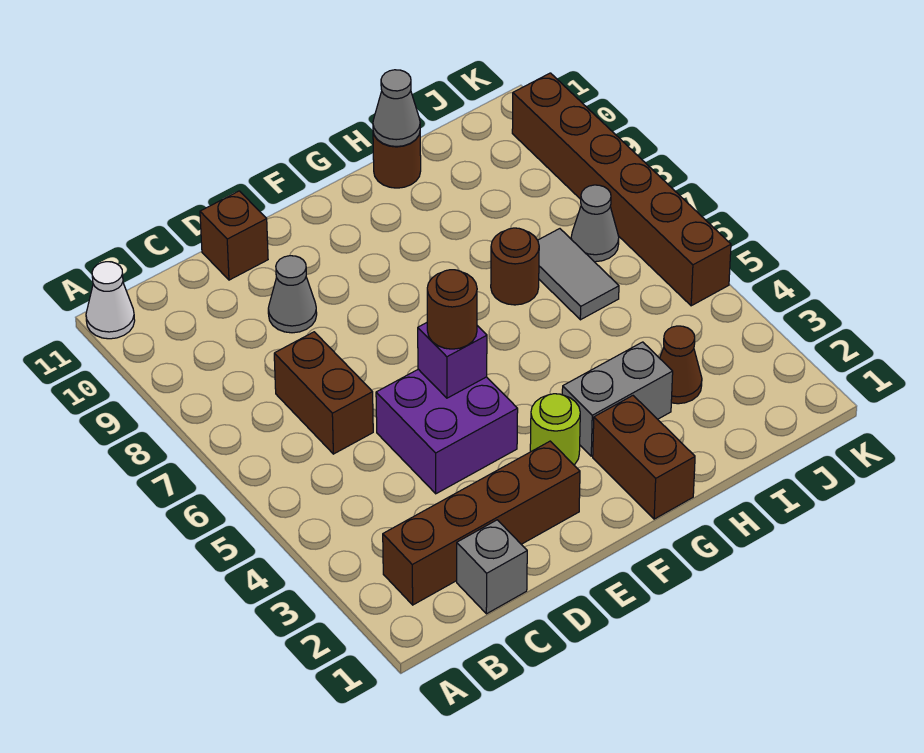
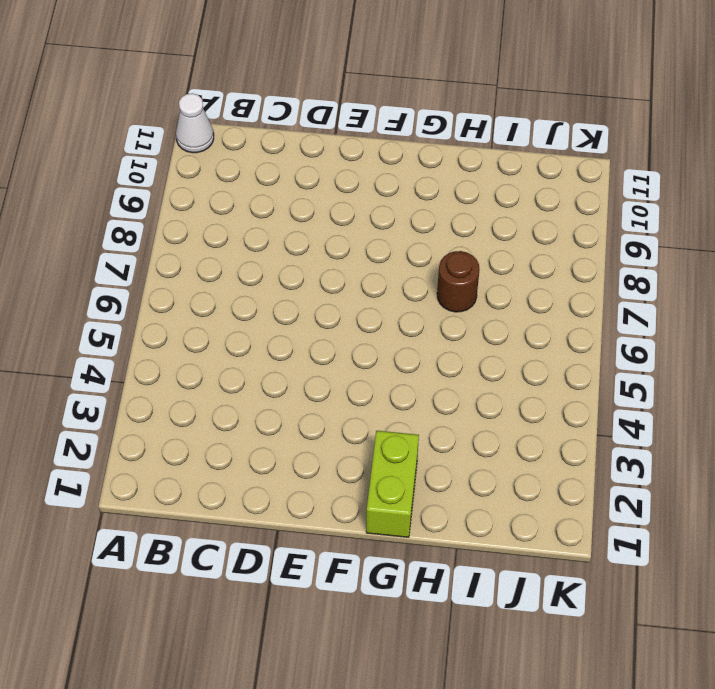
lime 1x2 brick [366,431,419,537] -> brown 1x2 brick [593,396,695,519]
none -> brown 1x4 brick [383,441,580,605]
none -> grey 1x1 brick [457,520,527,614]
none -> brown 1x2 brick [274,332,373,454]

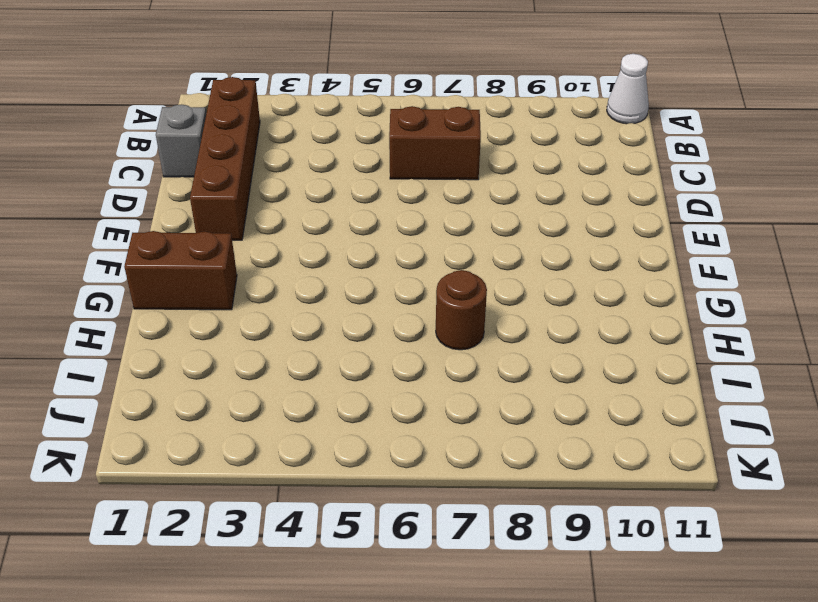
none -> purple 2x2 brick [376,369,518,494]
none -> grey 1x1 cone [268,256,317,333]
none -> brown 1x1 brick [200,191,268,280]

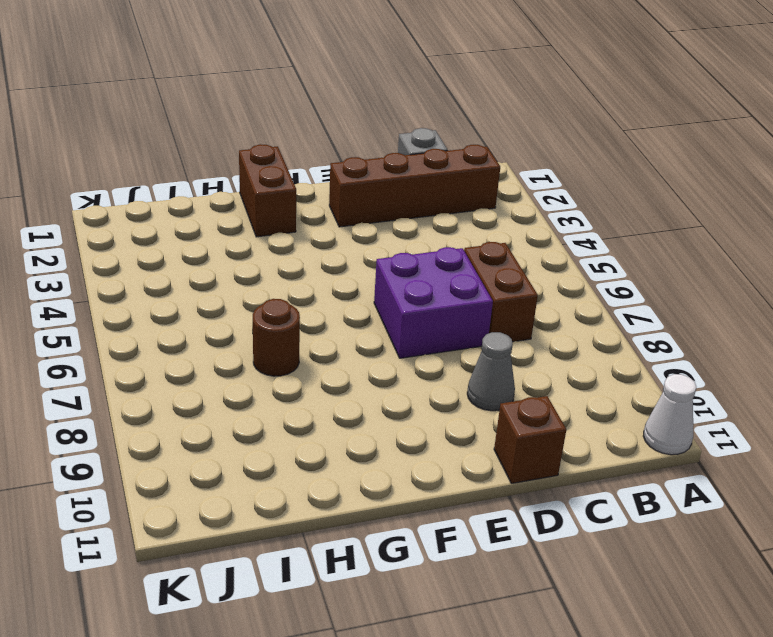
purple 2x2 brick [374,247,493,358] -> purple 2x2 brick moved to [376,369,518,494]
none -> lime 1x1 round brick [530,394,580,465]
none -> grey 1x2 brick [562,342,673,456]
none -> brown 1x1 round brick [373,132,421,188]

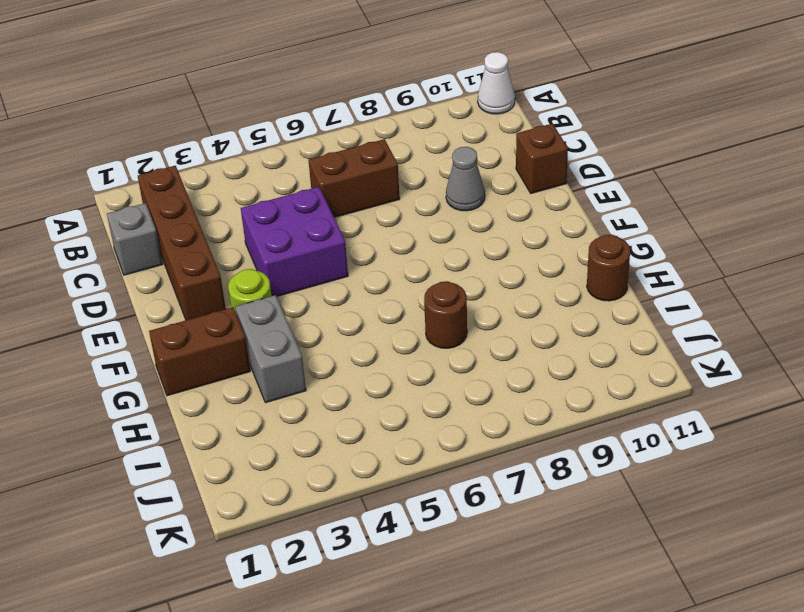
none -> brown 1x1 cone [660,326,702,404]
none -> grey 1x2 tile [538,229,619,320]
none -> grey 1x1 cone [571,185,619,262]

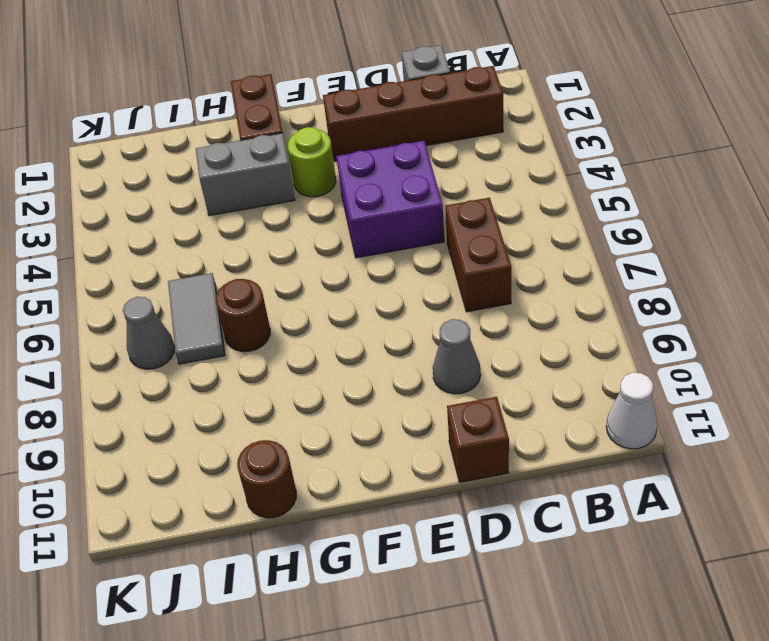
none -> brown 1x1 cone [660,326,702,404]
none -> brown 1x6 brick [512,73,731,306]
none -> purple 1x1 brick [418,323,487,398]

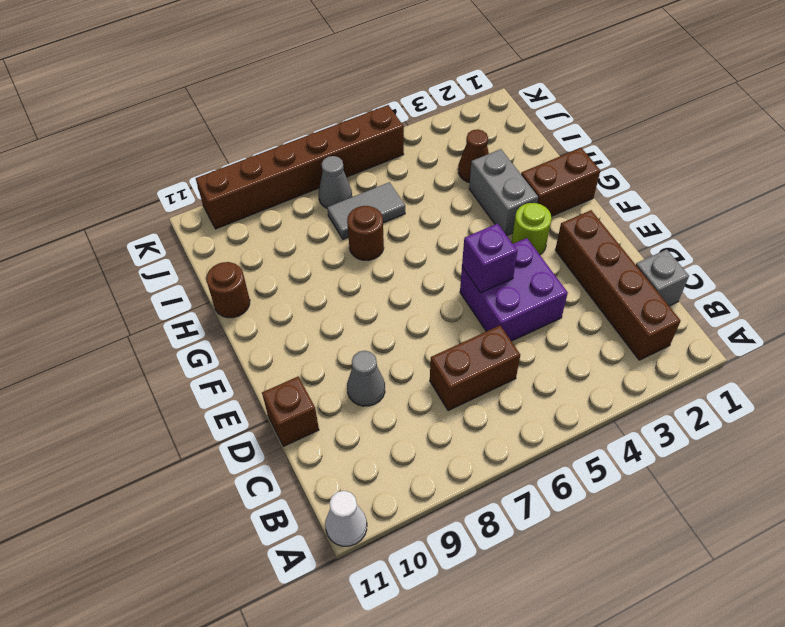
none -> grey 1x1 cone [373,70,420,147]
none -> brown 1x1 round brick [427,270,477,349]

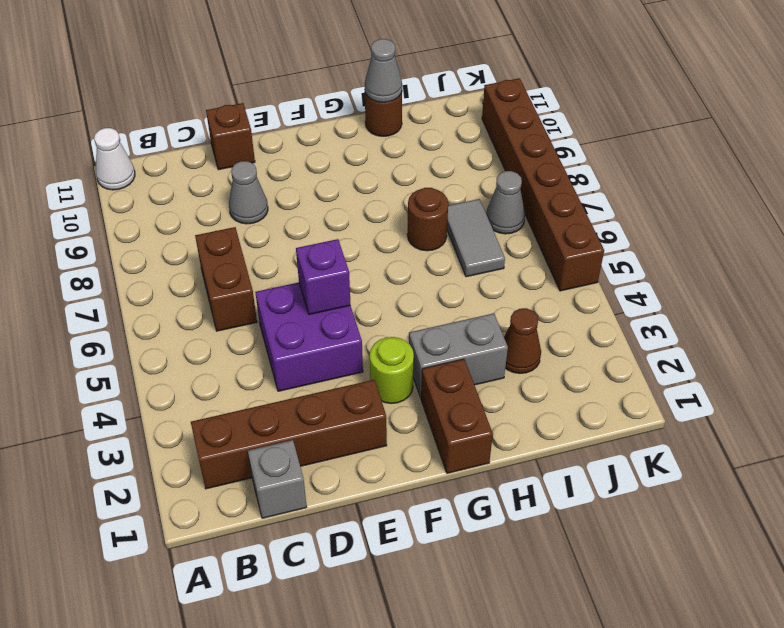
none -> brown 1x1 round brick [427,270,477,349]

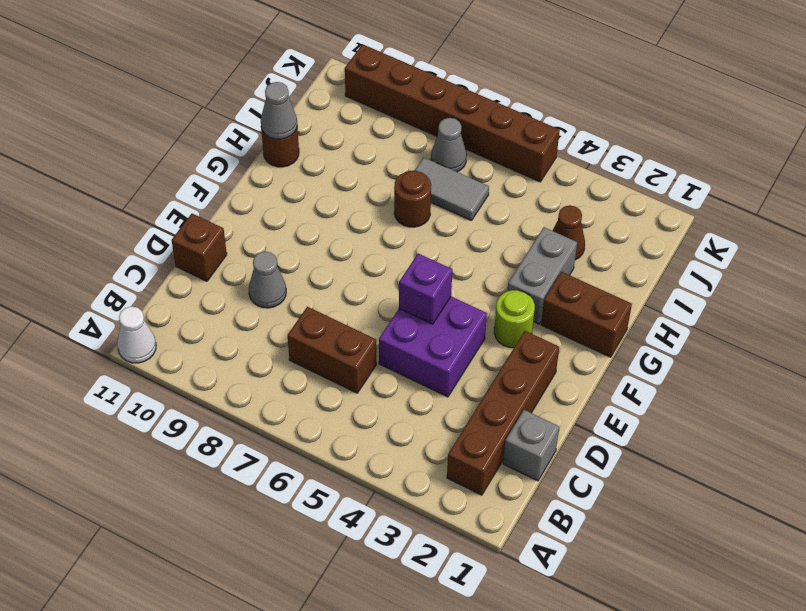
none -> brown 1x1 round brick [427,270,477,349]

